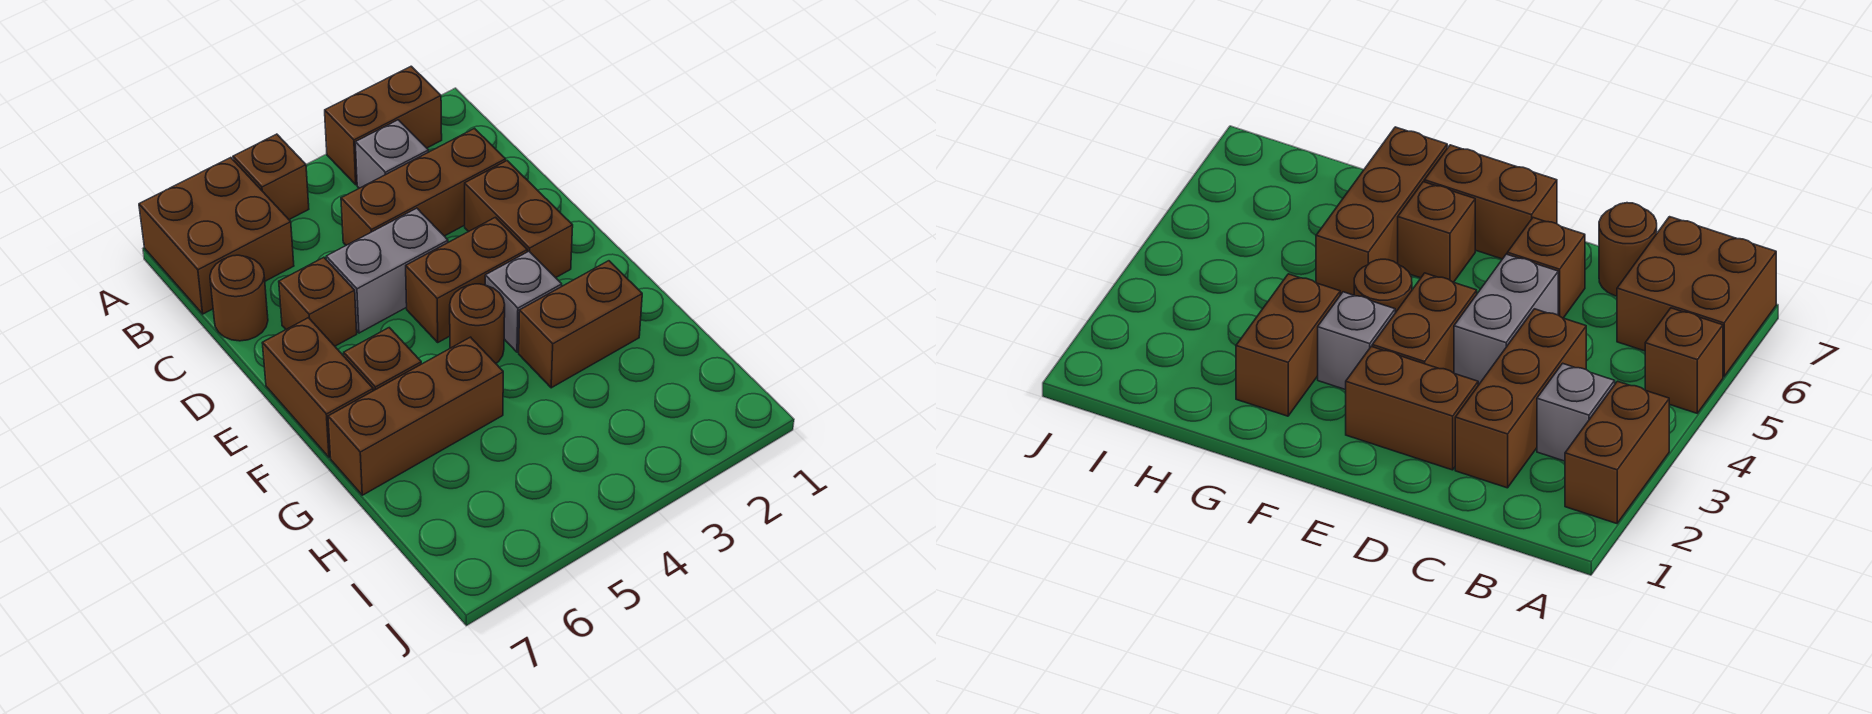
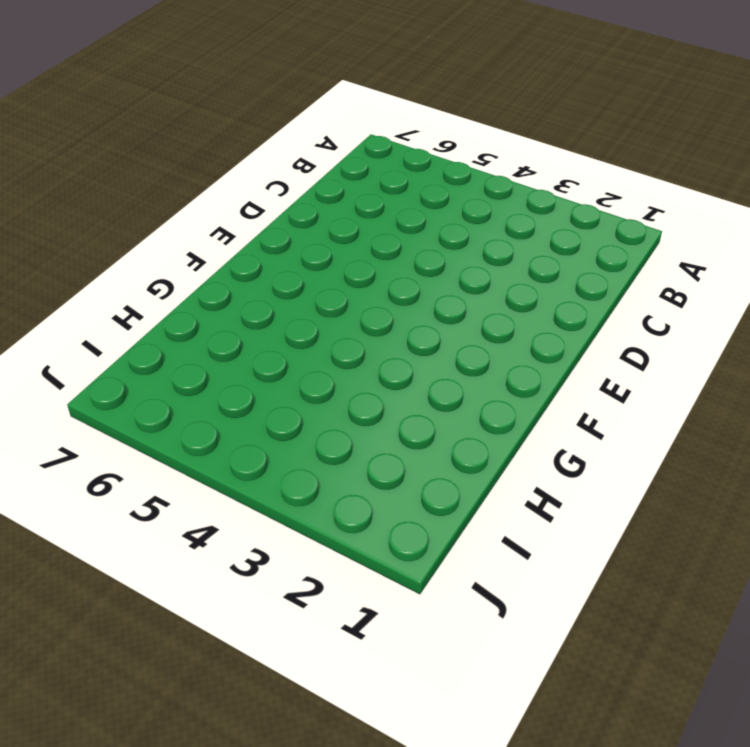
none -> brown 1x2 brick [325,66,442,185]
none -> brown 1x1 brick [233,134,309,220]
none -> brown 2x2 brick [139,158,294,314]

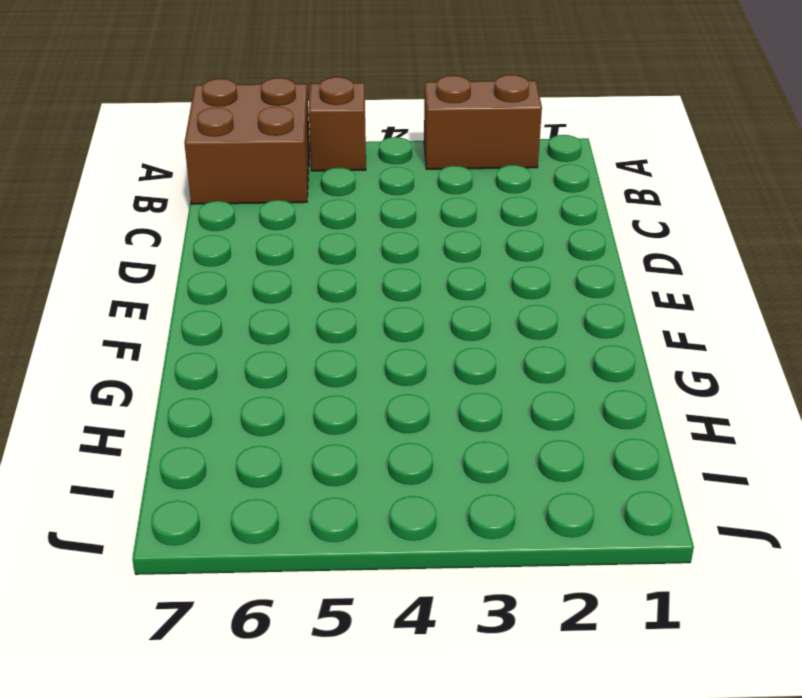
none -> grey 1x1 brick [355,120,428,188]
none -> brown 1x3 brick [341,129,506,245]
none -> brown 1x1 round brick [210,255,268,341]

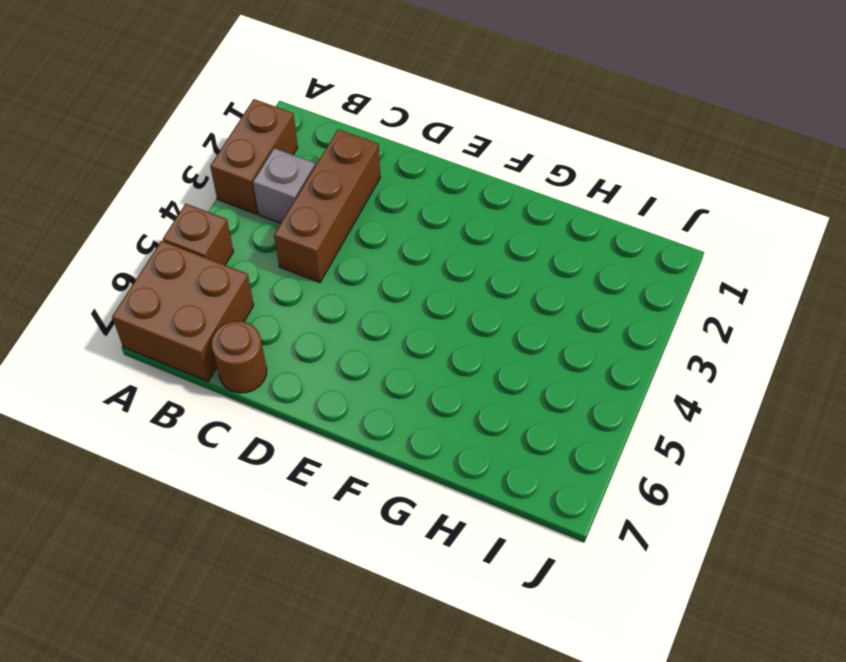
none -> brown 1x2 brick [465,161,573,278]
none -> grey 1x2 brick [326,208,448,333]
none -> brown 1x1 brick [279,257,357,346]

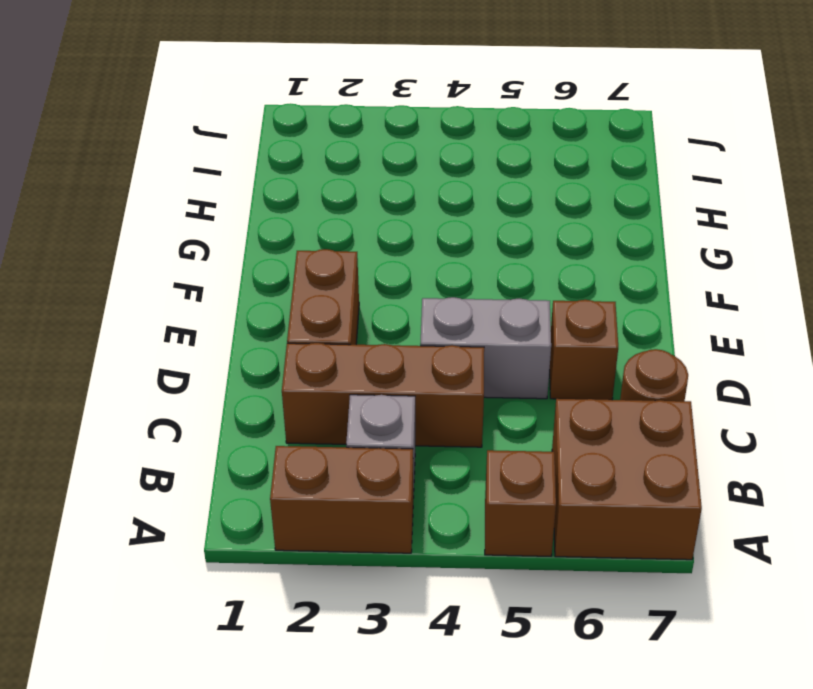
none -> brown 1x2 brick [406,217,527,342]
none -> brown 1x2 brick [262,318,373,458]
none -> grey 1x1 brick [485,251,562,352]

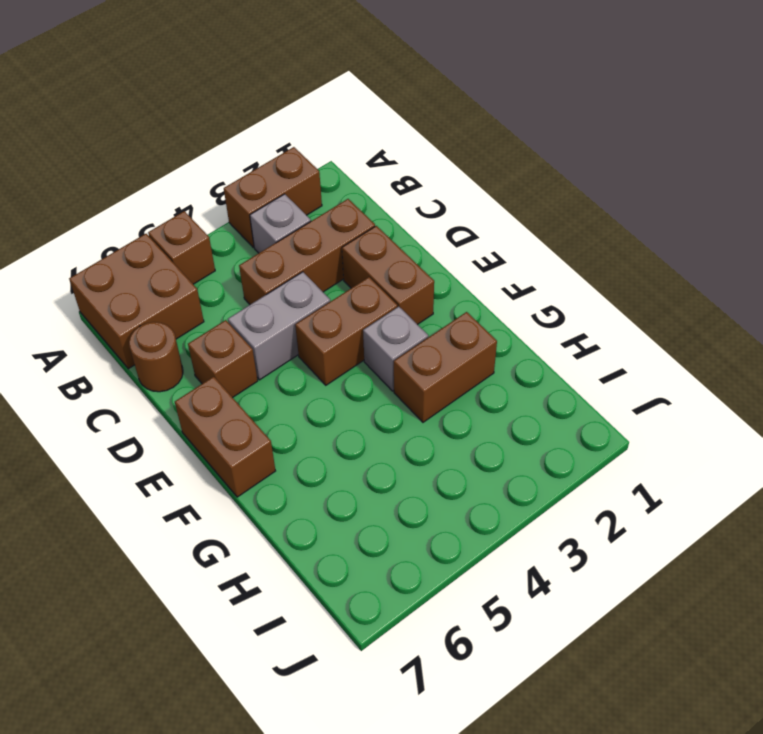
none -> brown 1x1 round brick [450,284,505,363]
none -> brown 1x1 brick [344,328,421,391]
none -> brown 1x3 brick [328,337,503,495]

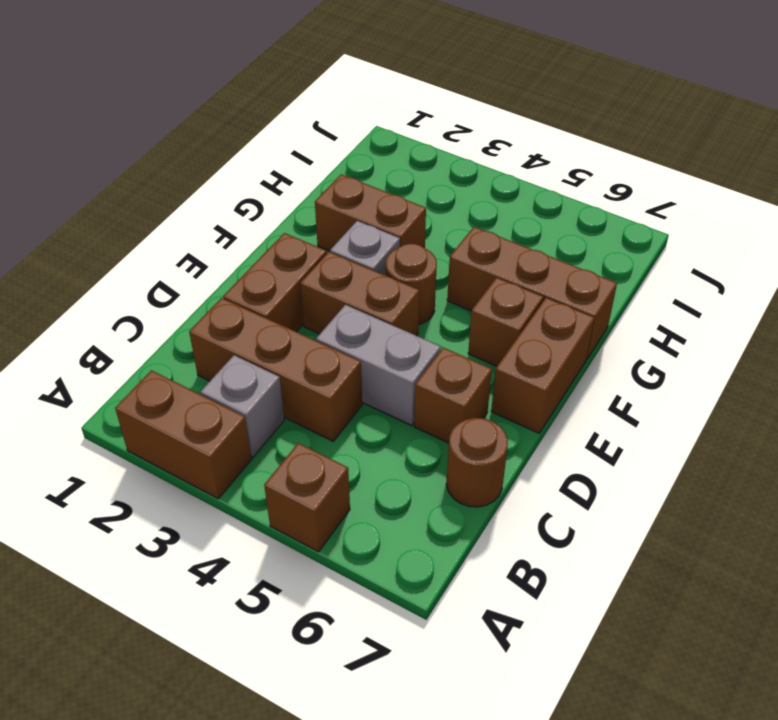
none -> brown 2x2 brick [139,158,294,314]

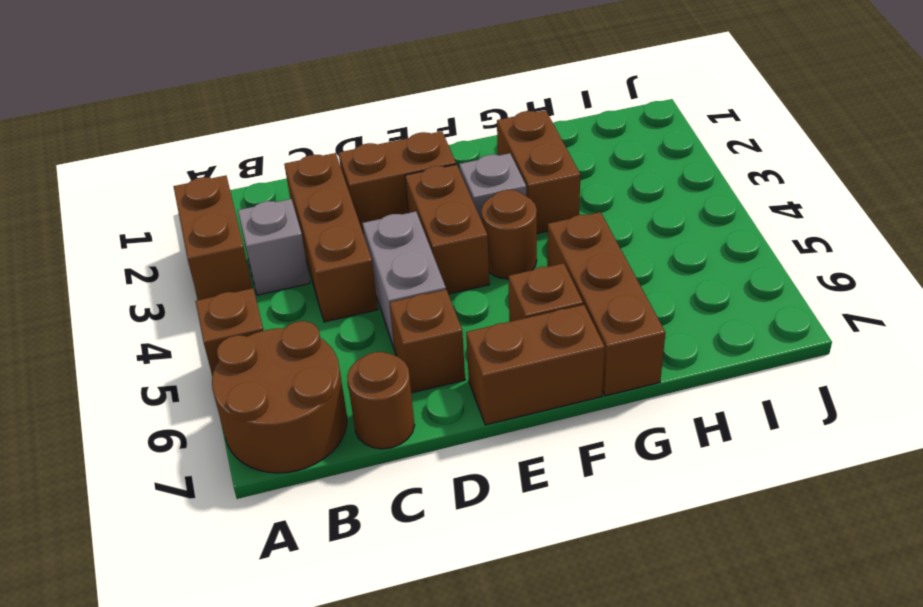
brown 2x2 round brick [212,321,347,473] -> brown 2x2 brick [139,158,294,314]

